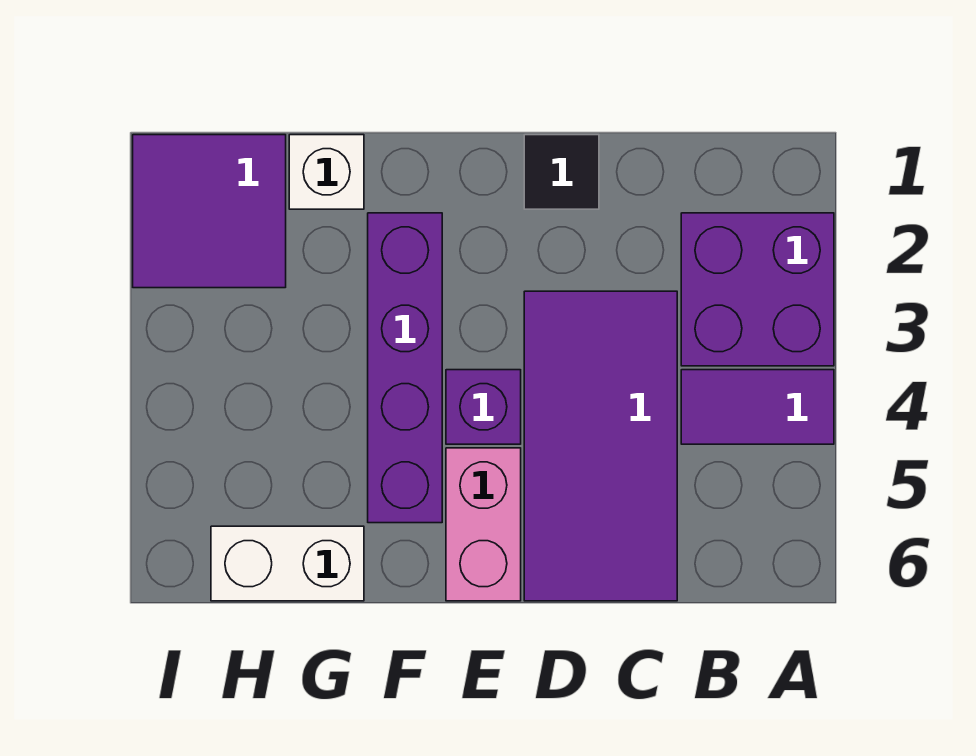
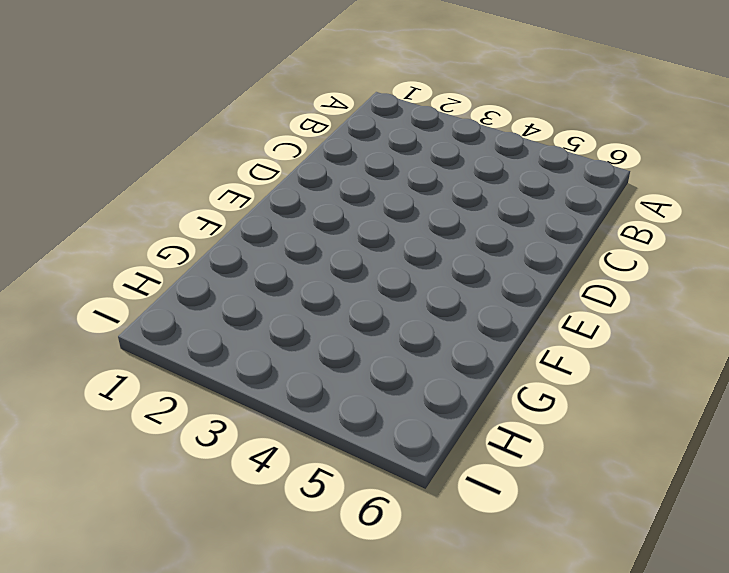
none -> purple 2x2 brick [681,213,834,366]
none -> purple 1x2 tile [681,370,834,444]

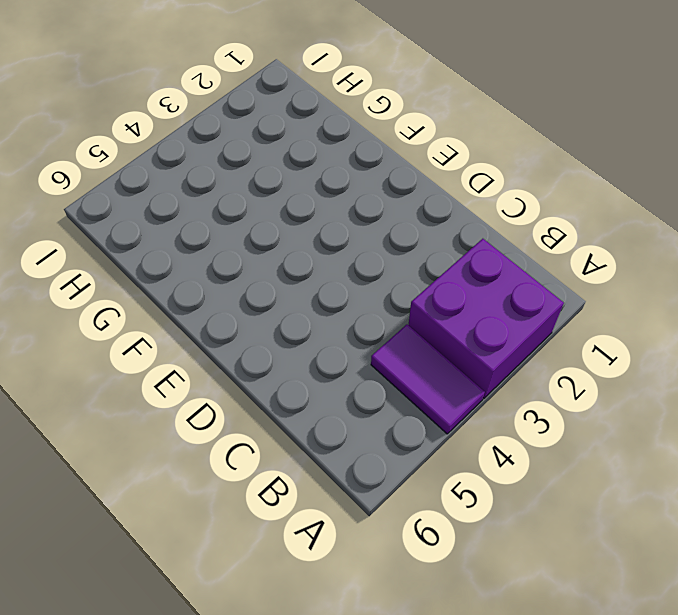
none -> purple 2x4 tile [524,291,677,601]
none -> black 1x1 tile [524,135,599,209]

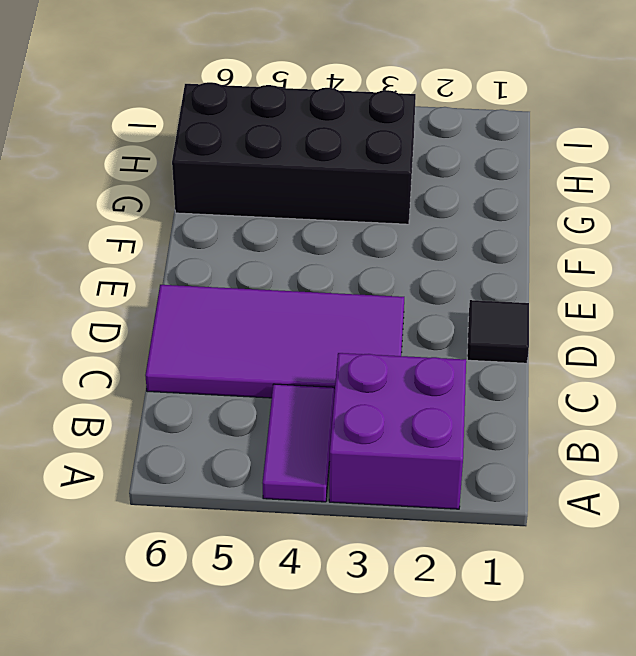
black 2x4 brick [172,82,416,224] -> white 1x2 brick [211,526,364,601]
none -> purple 1x1 brick [446,370,521,444]
none -> pink 1x2 brick [446,448,521,601]

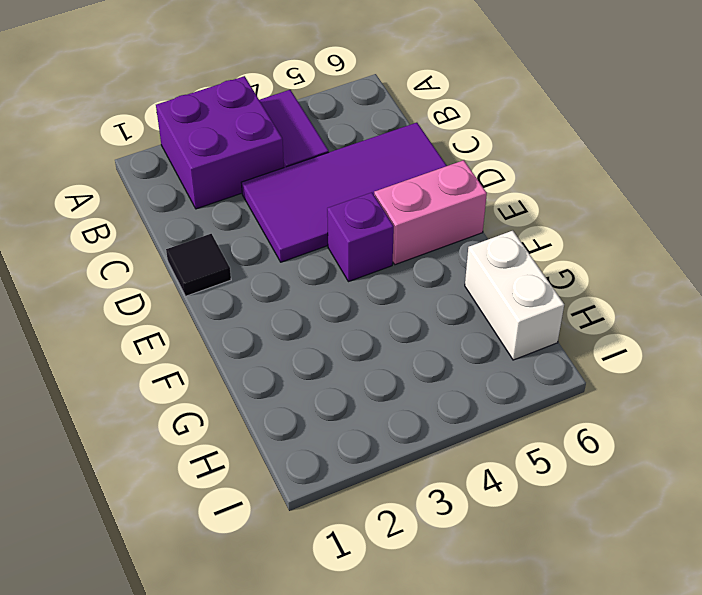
none -> purple 1x4 brick [368,213,442,523]
none -> white 1x1 brick [289,135,364,209]

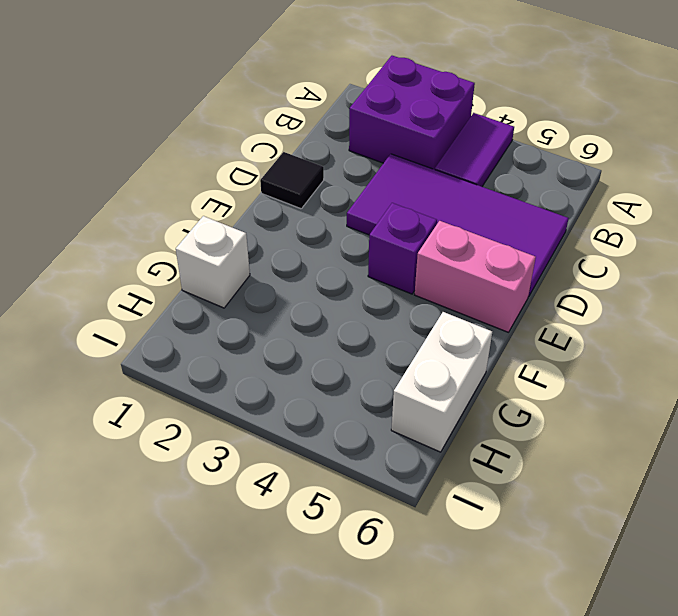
none -> purple 1x4 brick [368,213,442,523]
none -> purple 2x2 tile [133,135,286,288]

